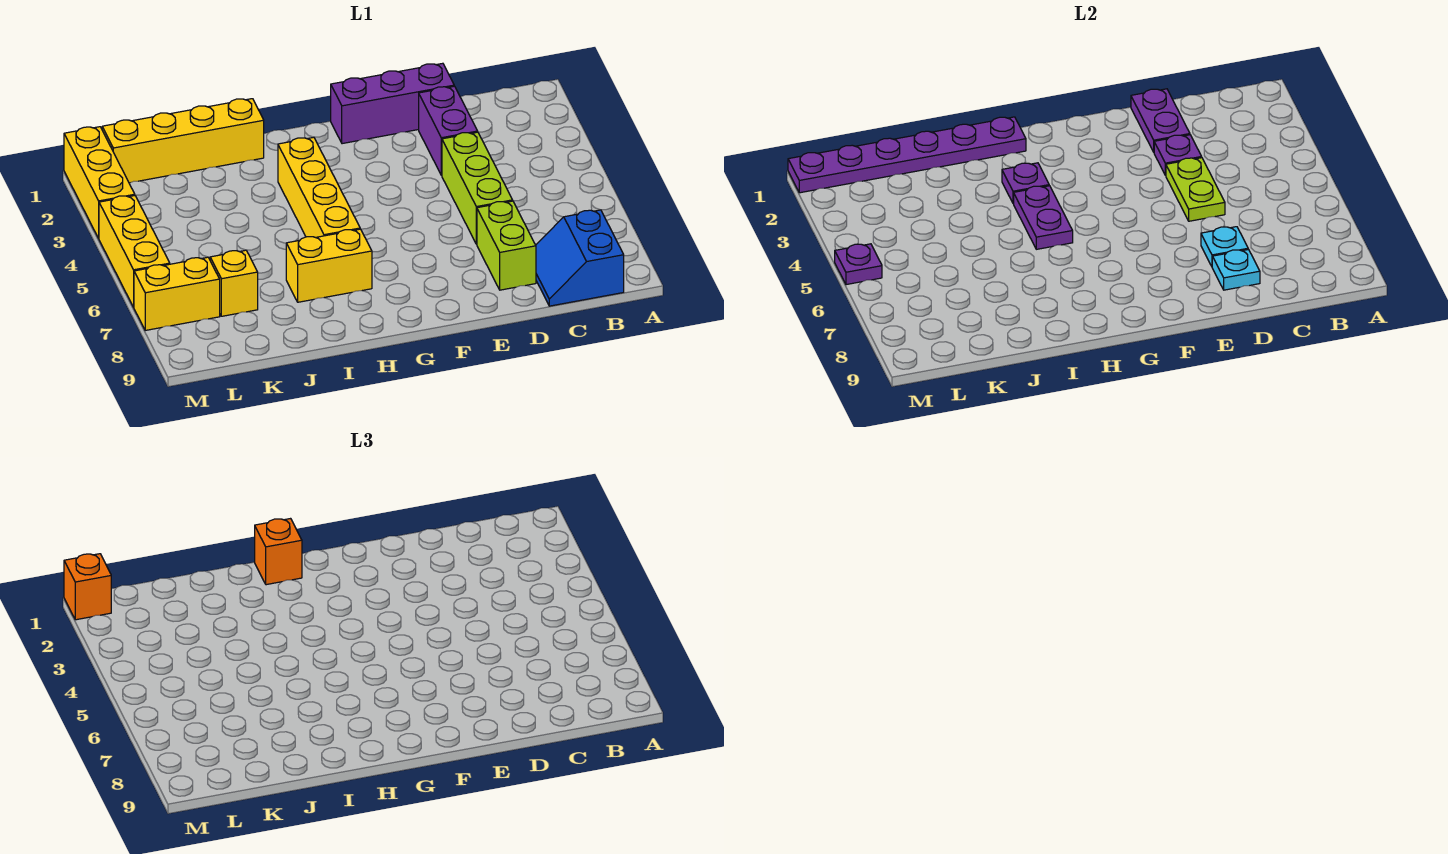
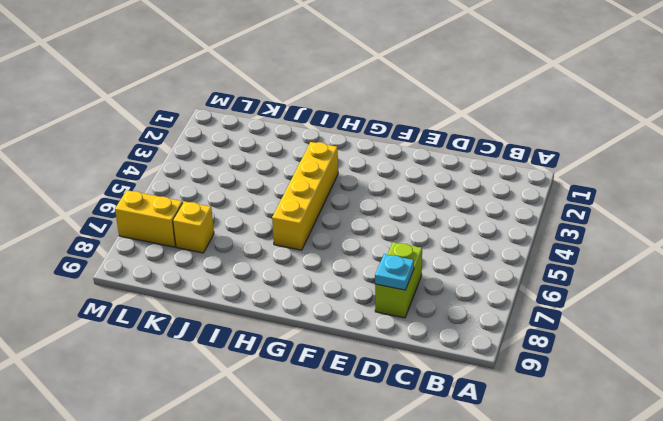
none -> blue 2x2 slope [536,210,624,306]
none -> purple 1x3 brick [331,63,454,144]
none -> purple 1x2 brick [419,86,478,175]

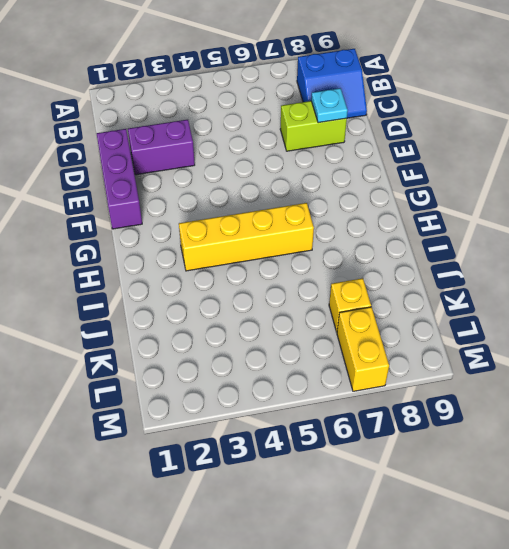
none -> lime 1x3 brick [442,132,513,244]
none -> yellow 1x2 brick [286,229,372,302]
none -> yellow 1x4 brick [102,99,264,183]

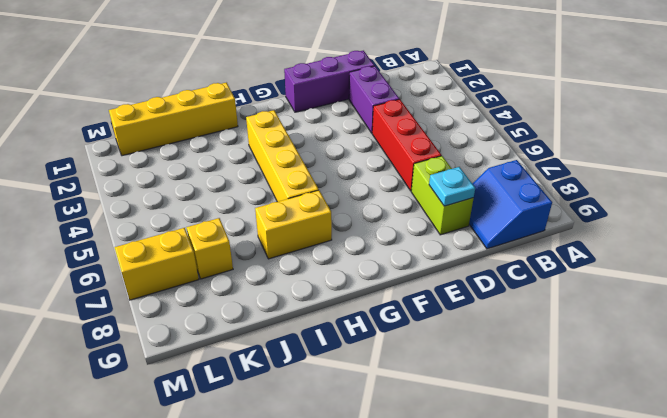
red 1x3 brick [372,99,442,191] -> lime 1x3 brick [442,132,513,244]
none -> yellow 1x3 brick [64,127,135,238]
none -> yellow 1x3 brick [99,196,170,307]
none -> purple 1x2 plate [1131,89,1190,152]

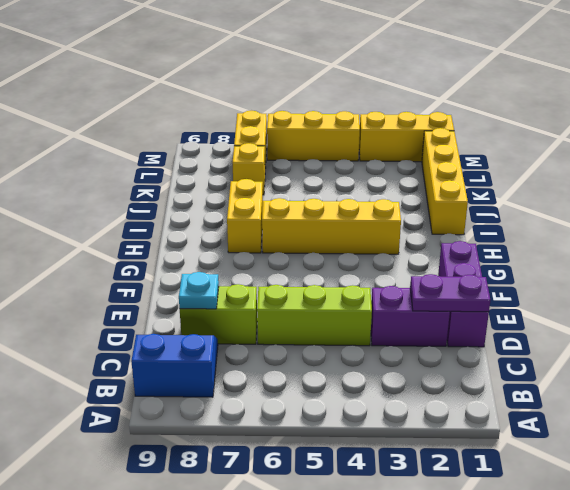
none -> purple 1x1 plate [1154,135,1202,175]
none -> lime 1x2 plate [1166,158,1225,221]
none -> cyan 1x1 plate [1201,227,1248,266]

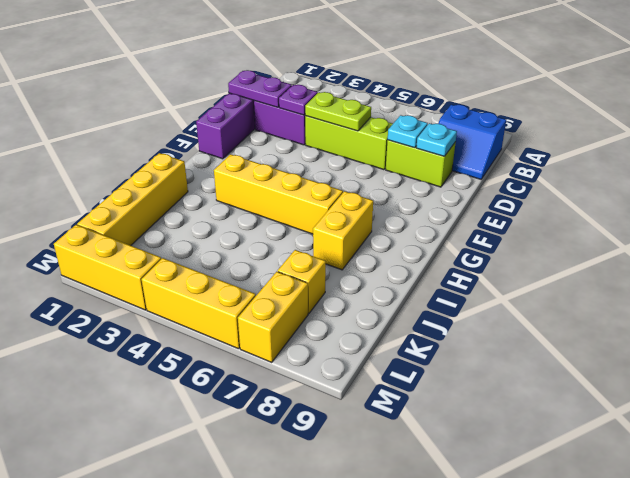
none -> purple 1x6 plate [788,117,1026,193]
none -> purple 1x1 plate [1002,163,1049,204]
none -> purple 1x2 plate [1014,186,1073,249]

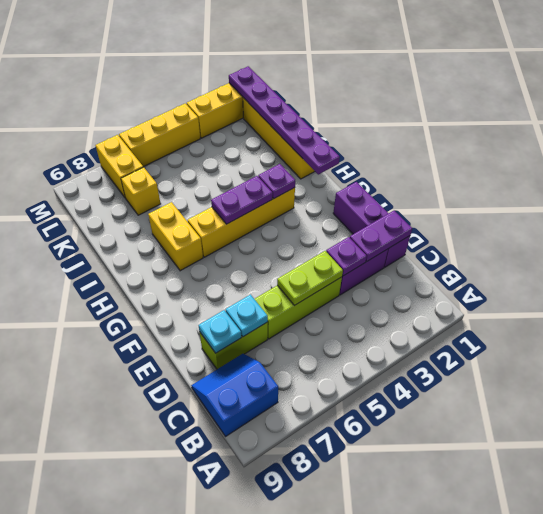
none -> purple 1x1 plate [835,244,882,285]
none -> orange 1x1 brick [255,519,302,585]
none -> orange 1x1 brick [64,554,111,620]

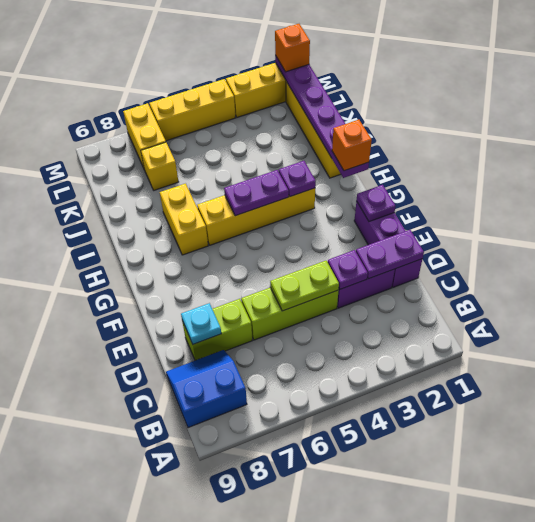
purple 1x1 plate [357,185,396,222] -> purple 1x1 plate moved to [835,244,882,285]
none -> cyan 1x1 plate [1201,227,1248,266]

